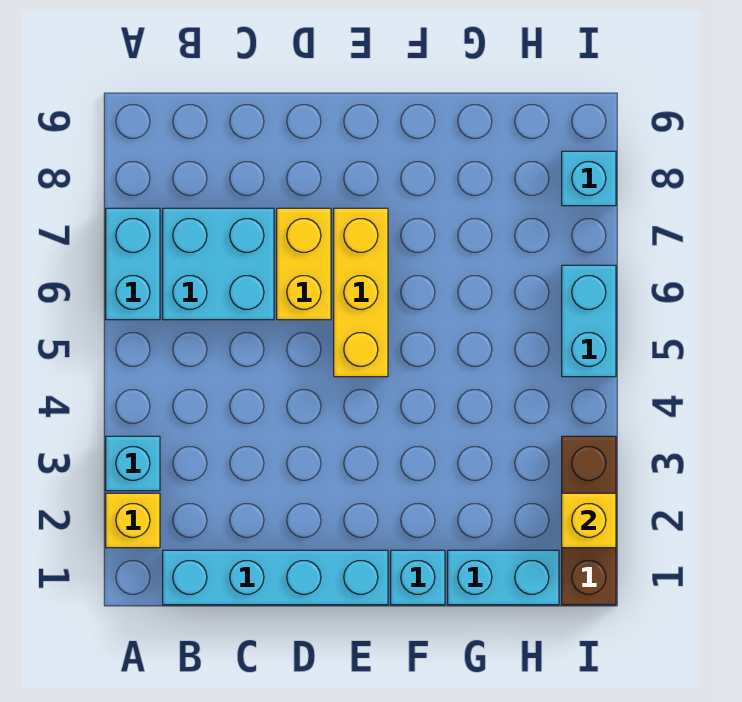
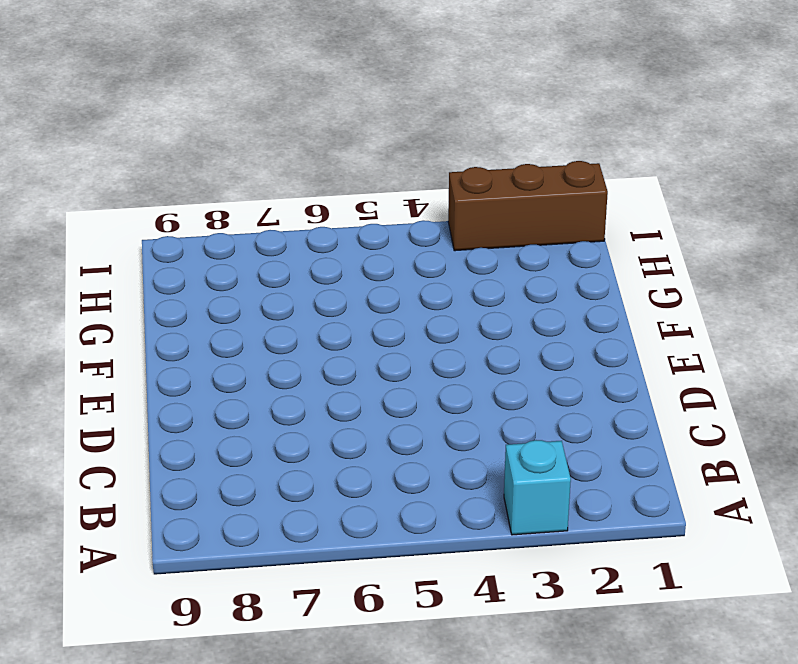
none -> yellow 1x1 brick [106,493,160,548]
none -> cyan 1x2 brick [106,208,160,320]
none -> cyan 1x4 brick [163,550,388,605]

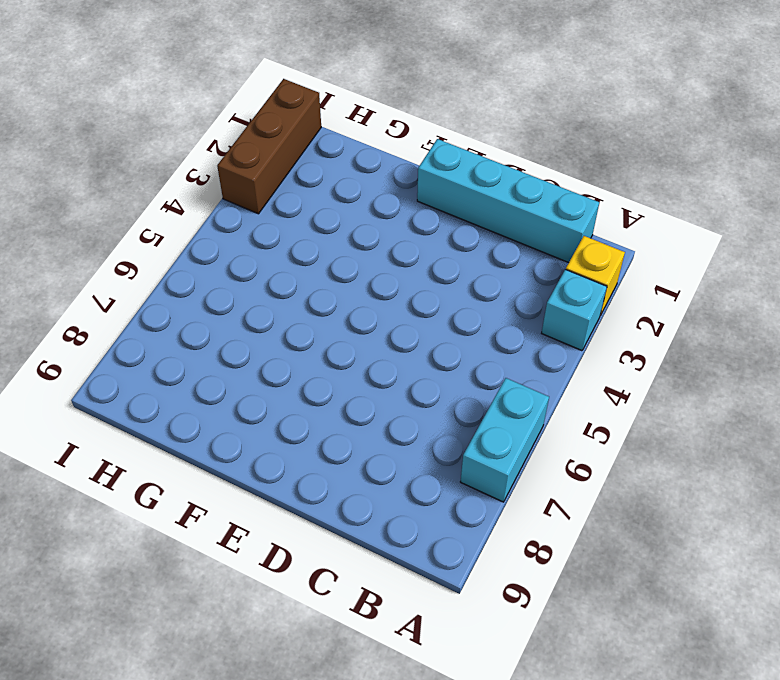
none -> cyan 2x2 brick [163,208,274,320]
none -> yellow 1x2 brick [277,208,331,320]
none -> yellow 1x3 brick [334,208,388,377]

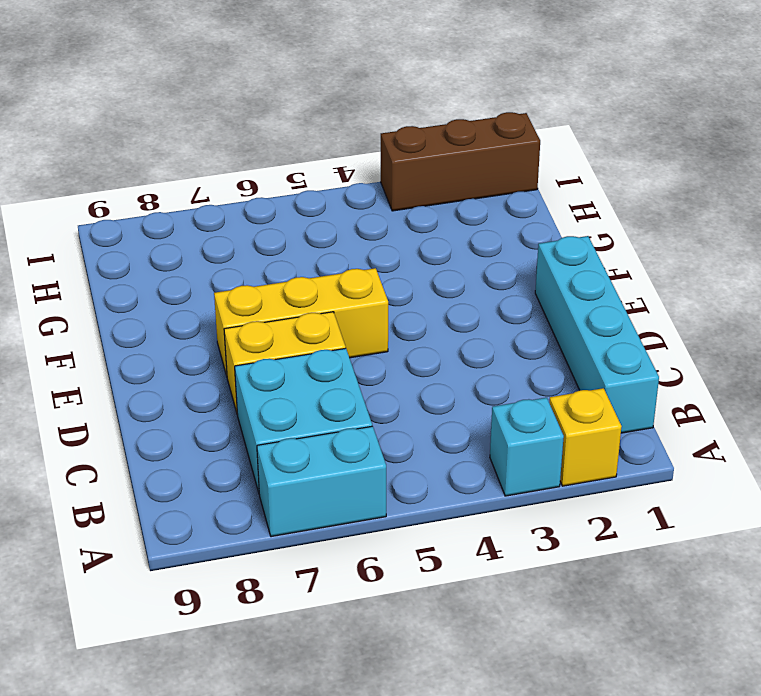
none -> cyan 1x1 brick [391,550,445,605]
none -> cyan 1x2 brick [448,550,559,605]
none -> cyan 1x2 brick [562,265,616,377]

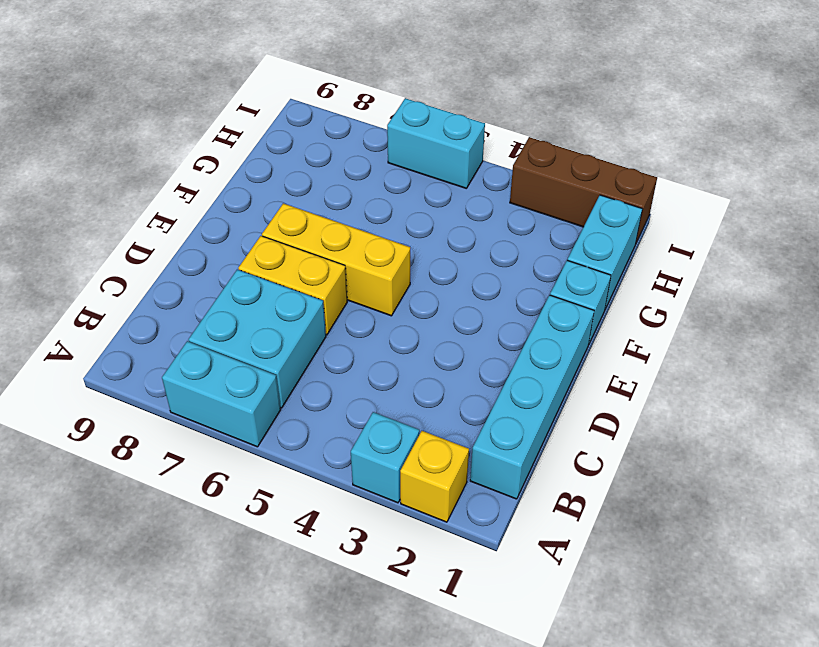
none -> cyan 1x1 brick [562,151,616,206]
none -> yellow 1x1 brick [562,493,616,548]

